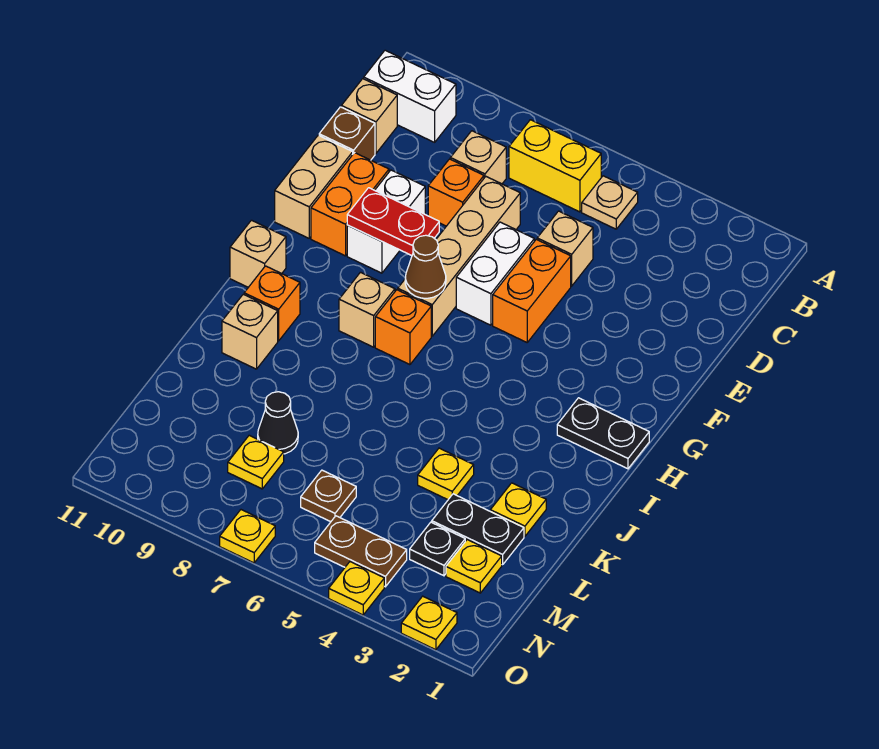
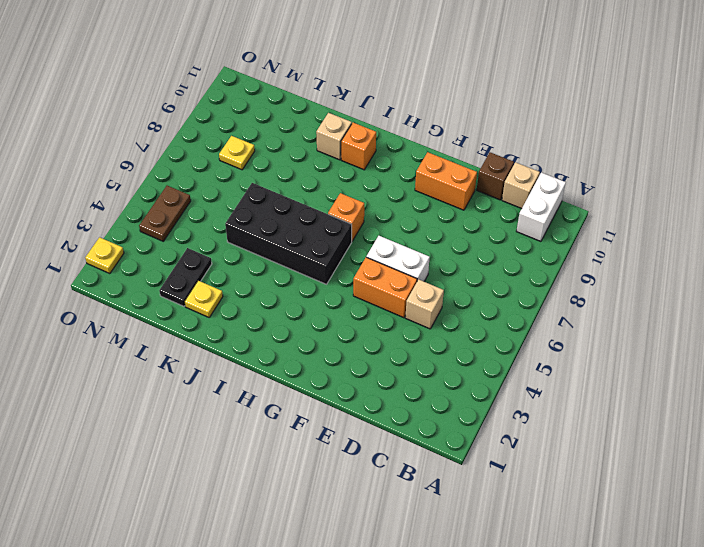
black 2x4 brick [225,183,352,284] -> none
none -> tan 1x1 plate [582,176,638,229]
none -> yellow 1x2 brick [509,120,601,212]
none -> tan 1x1 brick [450,131,506,184]
none -> tan 1x4 brick [398,177,520,336]

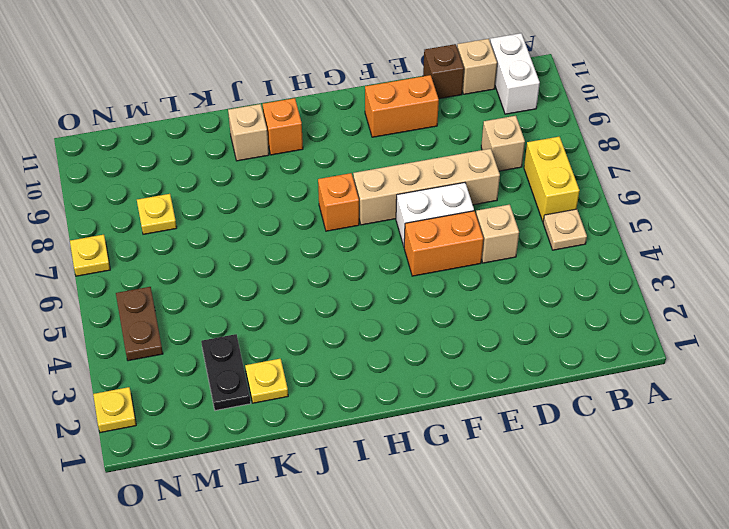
none -> orange 1x1 brick [428,159,484,226]
none -> white 1x2 brick [347,170,425,273]
none -> tan 1x2 brick [275,135,353,238]
none -> black 1x2 plate [557,398,649,469]

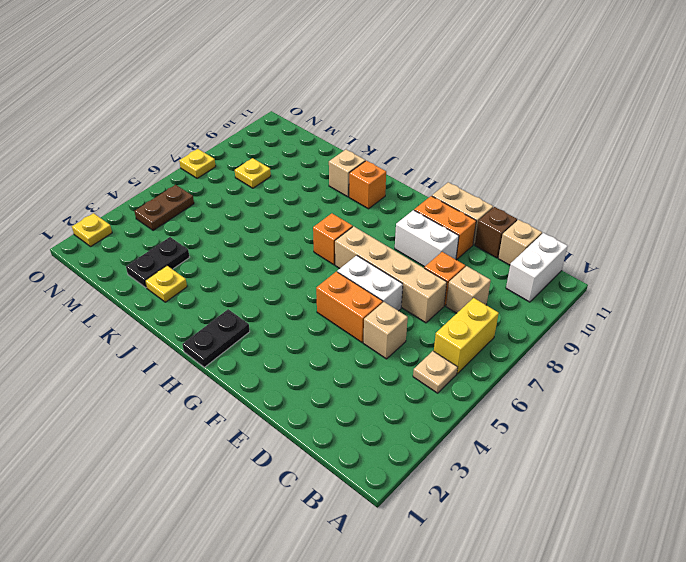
none -> tan 1x1 brick [339,272,395,347]
none -> tan 1x1 brick [230,220,286,287]
none -> yellow 1x1 plate [418,448,474,500]
none -> black 1x1 cone [258,392,298,454]

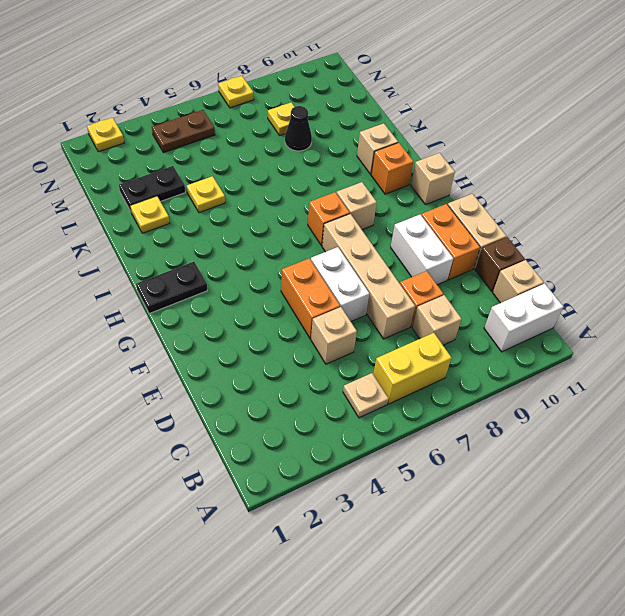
none -> yellow 1x1 plate [446,540,502,593]
none -> black 1x1 plate [410,522,465,576]
none -> brown 1x1 plate [301,470,356,522]
none -> yellow 1x1 plate [329,562,384,615]

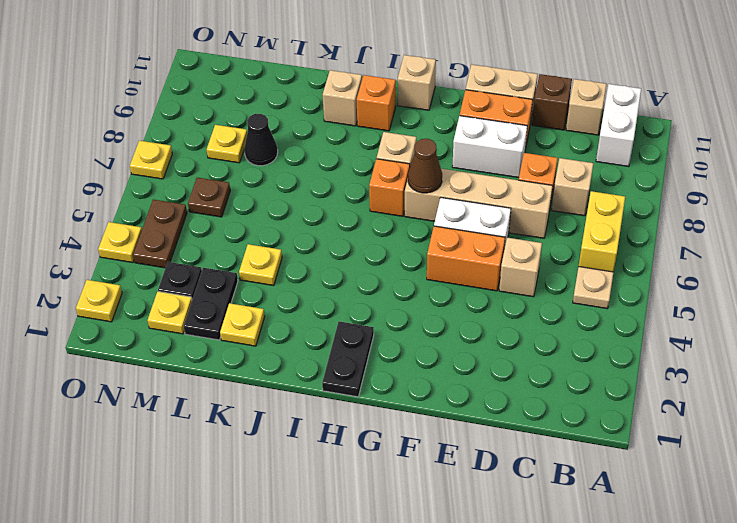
none -> red 1x2 plate [347,188,439,256]

